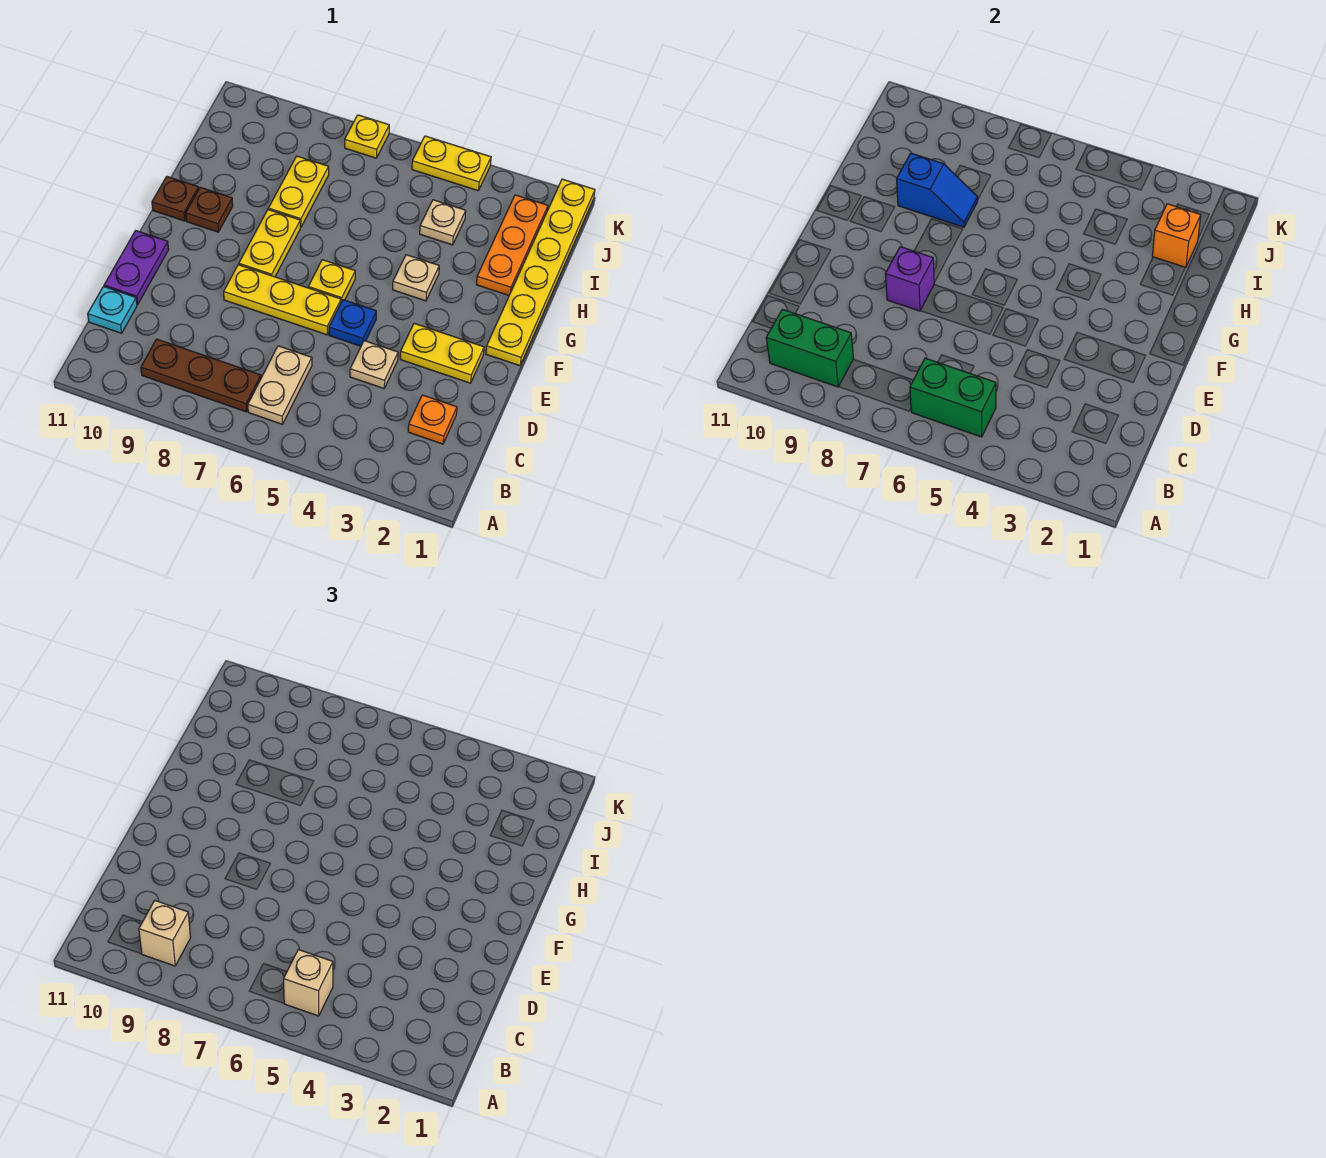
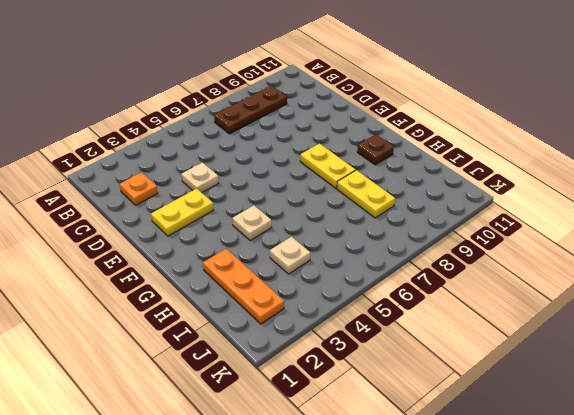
none -> tan 1x2 plate [248,346,312,424]
none -> cyan 1x1 plate [88,287,137,333]
none -> purple 1x2 plate [104,231,169,304]

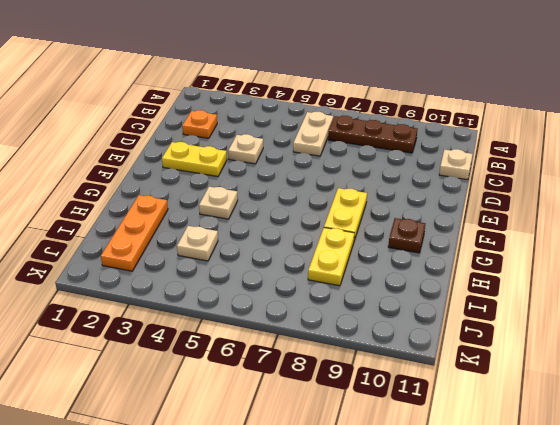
tan 1x1 plate [439,149,473,180] -> cyan 1x1 plate [88,287,137,333]
none -> purple 1x2 plate [104,231,169,304]
none -> blue 1x1 plate [329,300,376,346]
none -> yellow 1x3 plate [224,265,341,335]

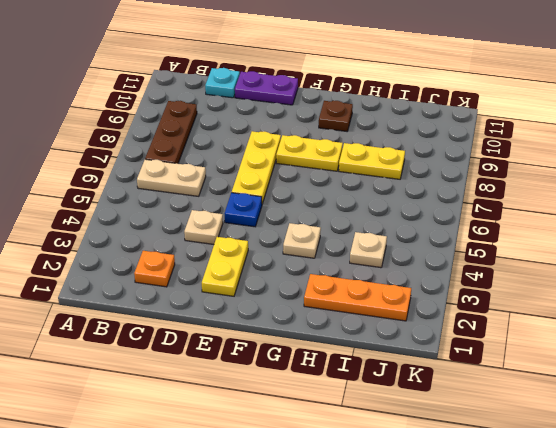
none -> yellow 1x6 plate [486,179,595,366]
none -> yellow 1x1 plate [308,260,355,302]
none -> brown 1x1 plate [152,177,199,221]

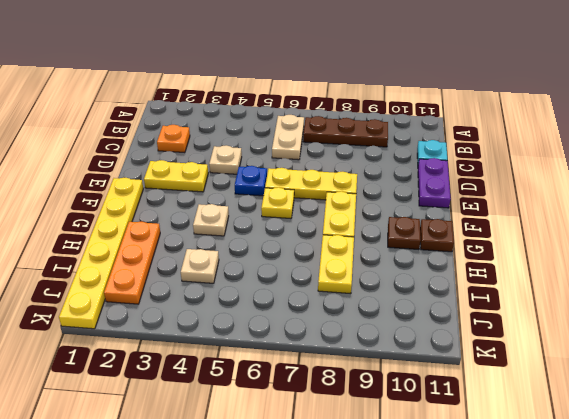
none -> yellow 1x2 plate [412,136,491,191]
none -> yellow 1x1 plate [345,115,389,158]
none -> green 1x2 brick [910,358,996,437]

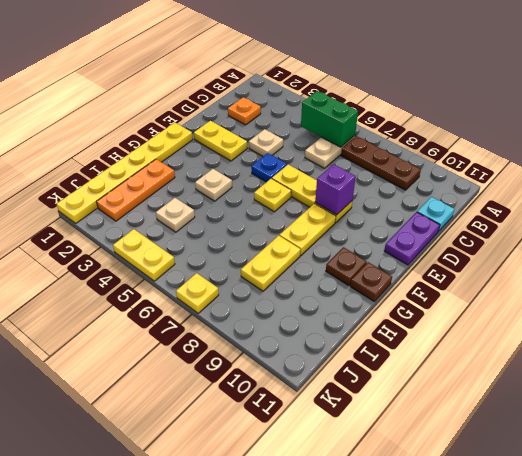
none -> green 1x2 brick [766,309,854,387]
none -> blue 1x2 slope [897,153,978,227]
none -> orange 1x1 brick [1152,204,1201,268]

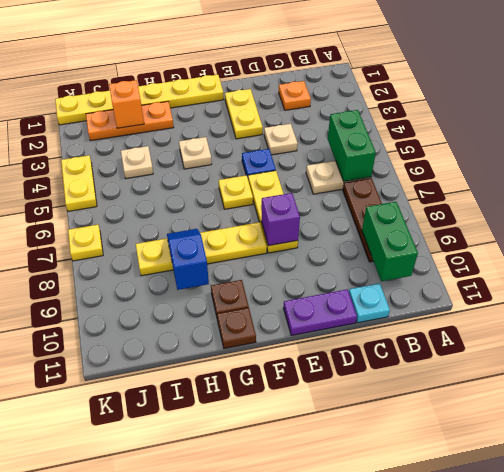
none -> tan 1x1 brick [284,950,333,1016]
none -> tan 1x1 brick [139,901,191,966]

